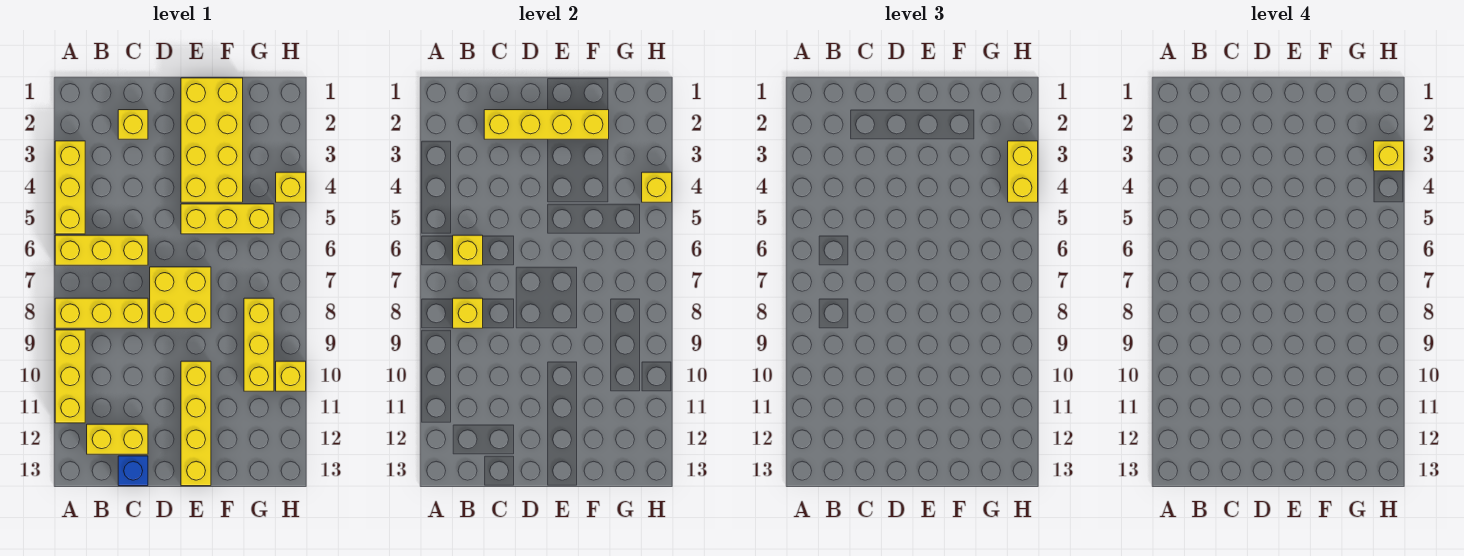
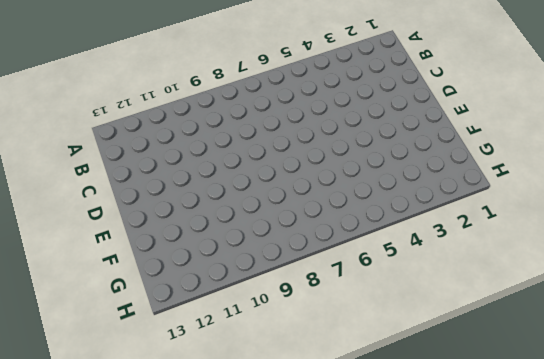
none -> yellow 1x3 brick [55,141,85,234]
none -> yellow 1x3 brick [55,235,148,265]
none -> yellow 1x3 brick [55,298,148,328]

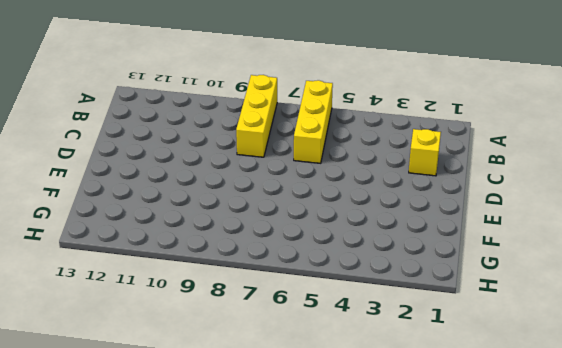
none -> yellow 1x3 brick [55,141,85,234]
none -> yellow 1x3 brick [55,330,85,423]
none -> yellow 1x2 brick [87,424,148,454]

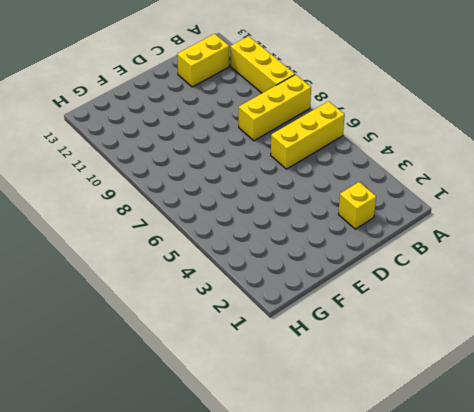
none -> yellow 1x3 brick [55,141,85,234]
none -> blue 1x1 brick [118,456,148,486]
none -> yellow 2x2 brick [150,267,211,328]

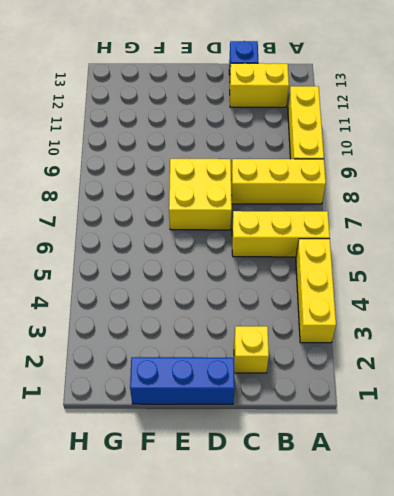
blue 1x3 brick [130,357,235,404] -> yellow 2x4 brick [181,78,243,202]
none -> yellow 1x3 brick [181,204,274,234]
none -> yellow 1x4 brick [181,361,211,486]
none -> yellow 1x3 brick [244,298,274,391]

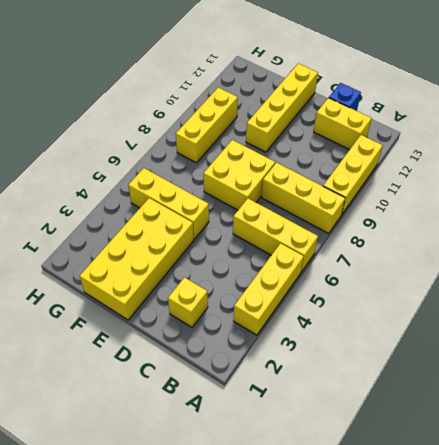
none -> yellow 1x1 brick [276,172,306,202]
none -> yellow 1x1 brick [276,361,306,391]
none -> yellow 1x1 brick [453,235,483,265]

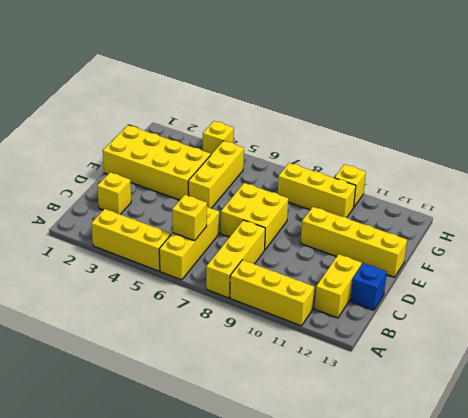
none -> yellow 1x1 brick [453,298,483,328]
none -> yellow 1x4 brick [484,110,609,139]
none -> yellow 1x1 brick [642,172,672,202]

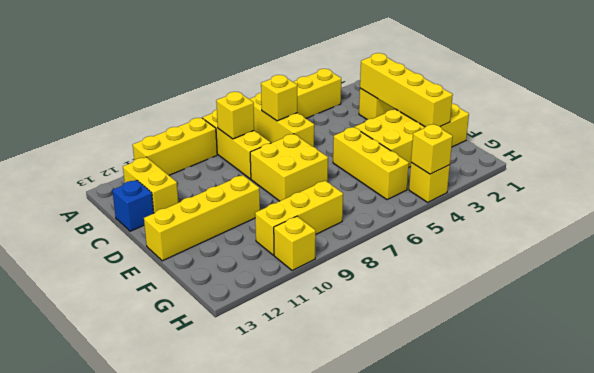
none -> yellow 1x2 brick [1008,141,1038,202]
none -> yellow 1x1 brick [1374,141,1404,171]

